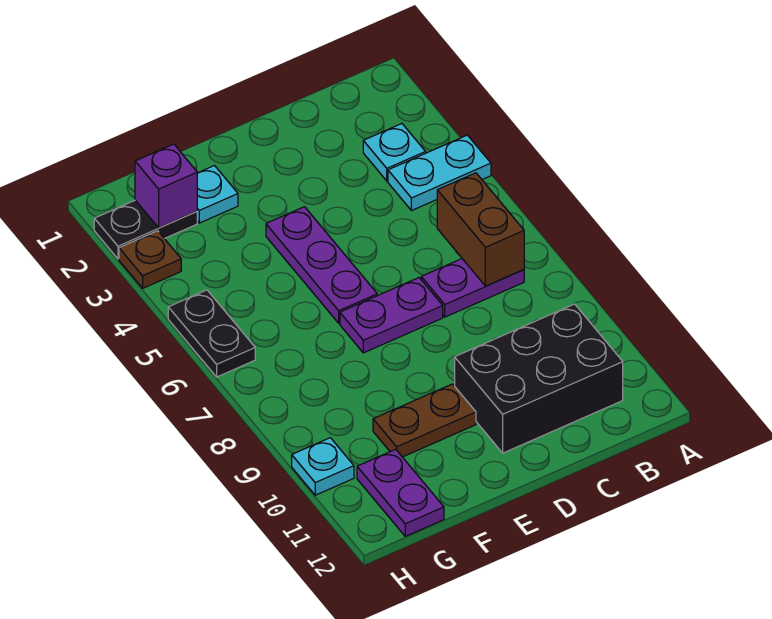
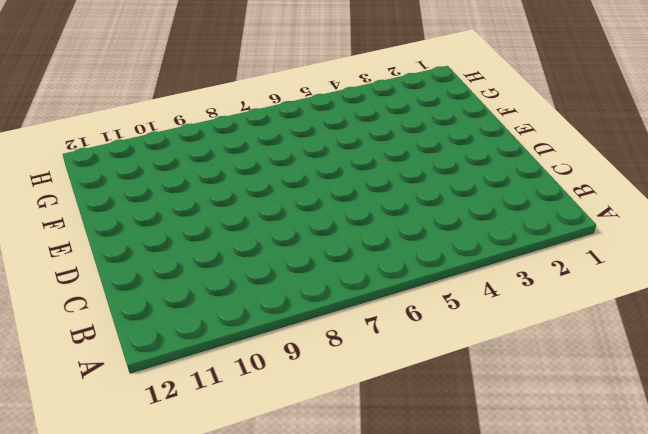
none -> cyan 1x2 plate [388,135,491,211]
none -> cyan 1x1 plate [363,124,426,181]
none -> purple 1x2 plate [421,259,524,317]

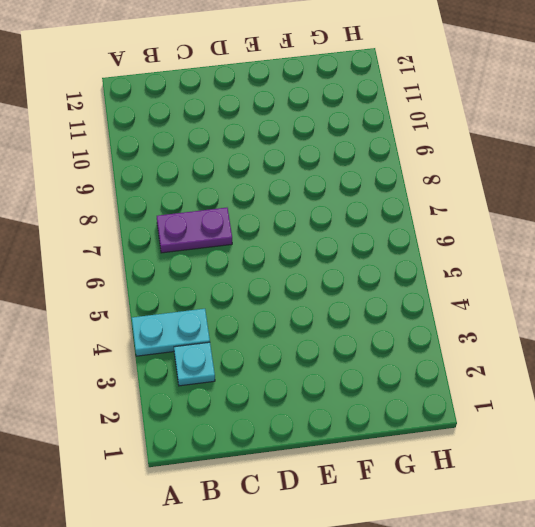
none -> black 2x3 brick [455,304,623,453]
none -> purple 1x2 plate [340,278,443,353]
none -> purple 1x3 plate [266,207,377,323]

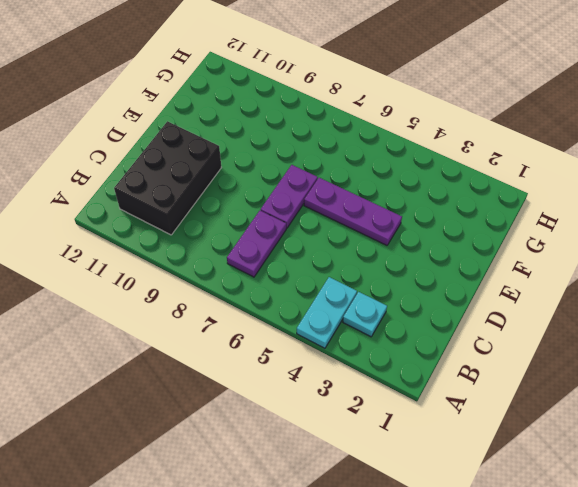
none -> brown 1x2 plate [373,384,476,457]
none -> cyan 1x1 plate [197,166,238,223]
none -> black 1x2 plate [94,200,197,259]

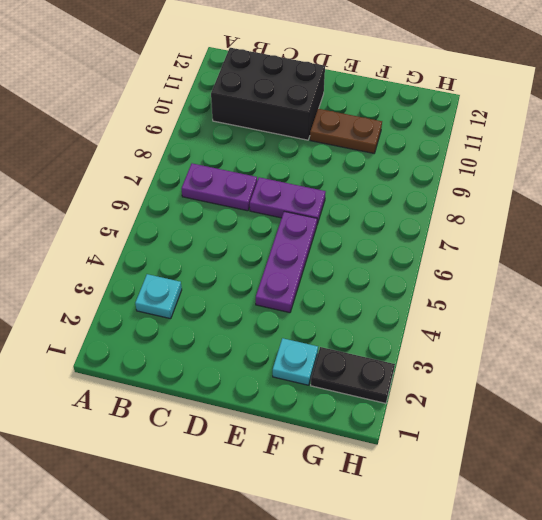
none -> cyan 1x2 plate [388,135,491,211]
none -> purple 1x2 plate [357,449,444,536]
none -> brown 1x1 plate [119,231,181,288]

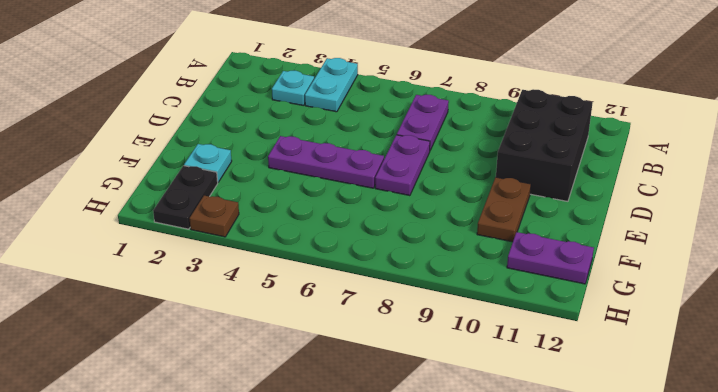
none -> black 1x2 plate [168,290,255,377]
none -> cyan 1x1 plate [292,438,354,495]
none -> brown 1x2 brick [437,173,524,286]

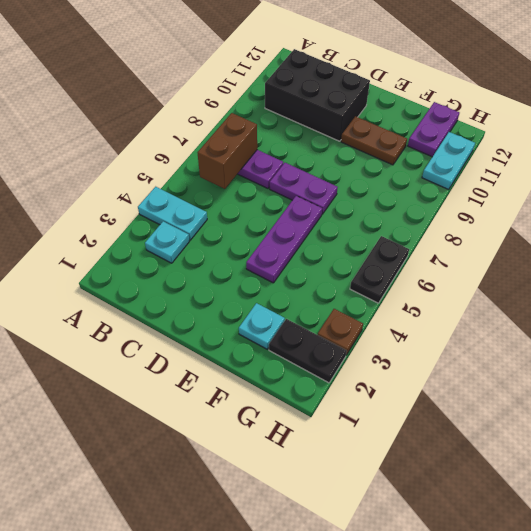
cyan 1x2 plate [422,132,475,190] -> cyan 1x1 plate [292,438,354,495]
none -> purple 1x1 brick [135,144,197,228]

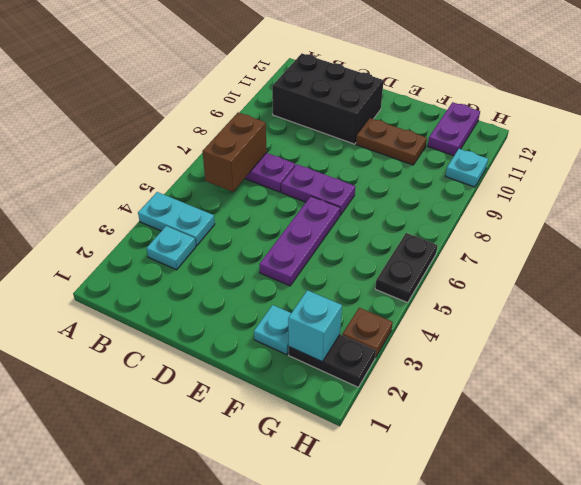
cyan 1x1 brick [288,290,342,362] -> purple 1x1 brick [135,144,197,228]

